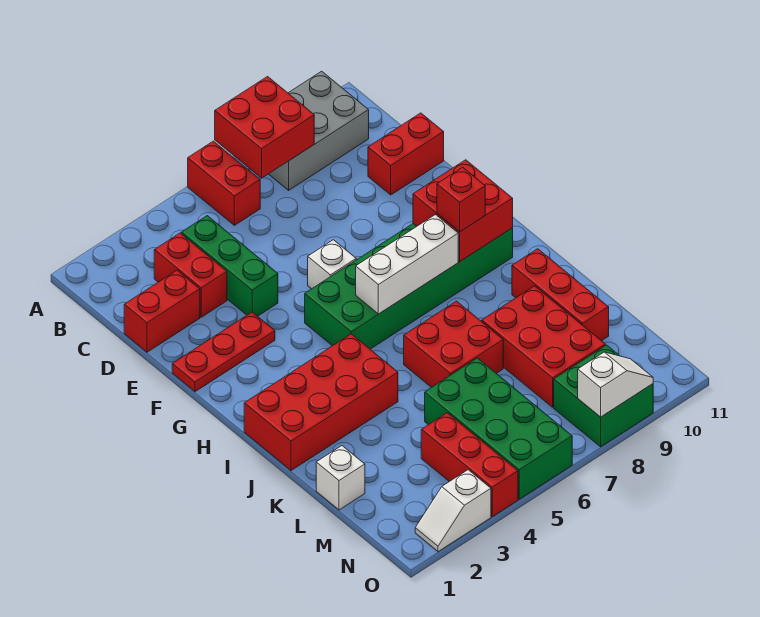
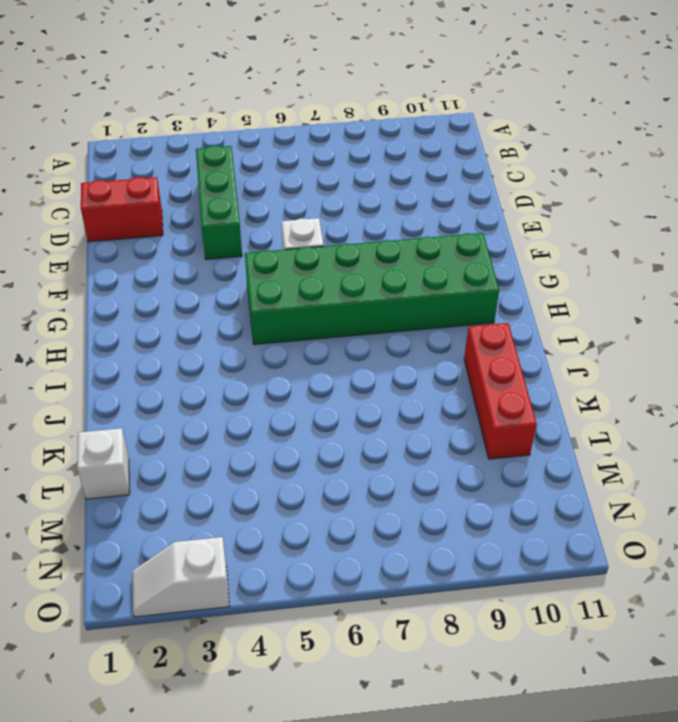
none -> red 1x2 brick [188,141,260,225]
none -> grey 2x3 brick [269,71,369,190]
none -> red 1x2 brick [154,233,227,317]

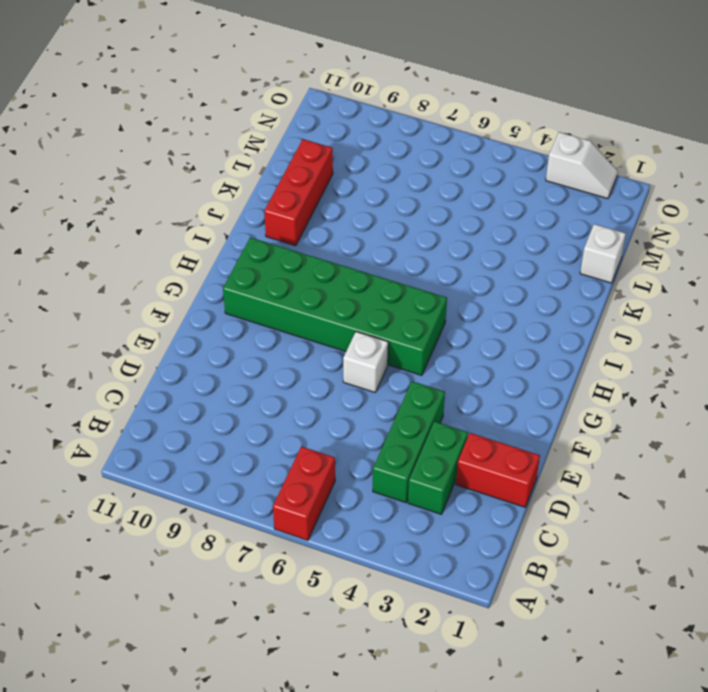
green 1x2 brick [408,421,468,514] -> red 1x2 brick [154,233,227,317]
none -> grey 2x3 brick [269,71,369,190]
none -> red 1x2 brick [368,113,444,195]
none -> red 1x3 plate [172,312,275,392]

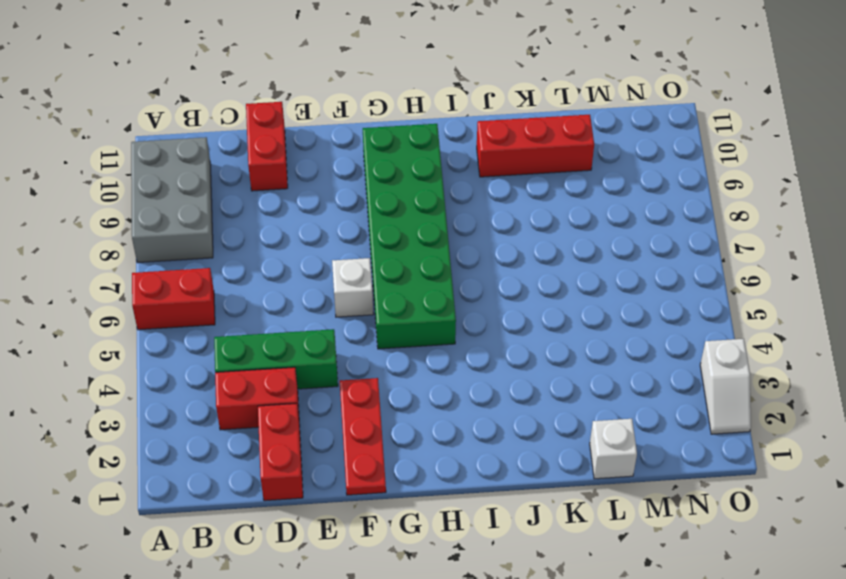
none -> red 2x4 brick [244,334,398,471]
none -> red 2x2 brick [404,301,503,388]
none -> red 2x3 brick [482,286,605,407]

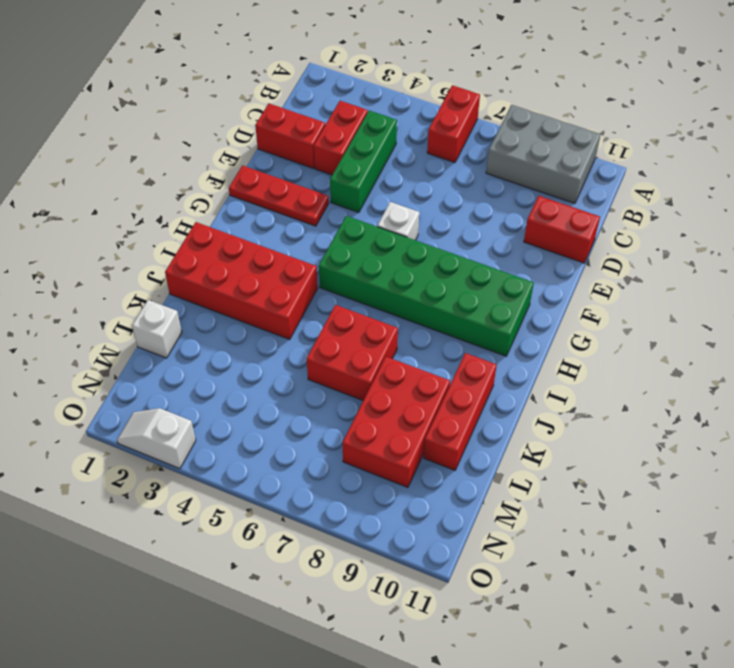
none -> green 2x4 brick [425,358,572,499]
none -> red 1x3 brick [421,413,518,517]
none -> green 2x2 brick [554,345,653,447]

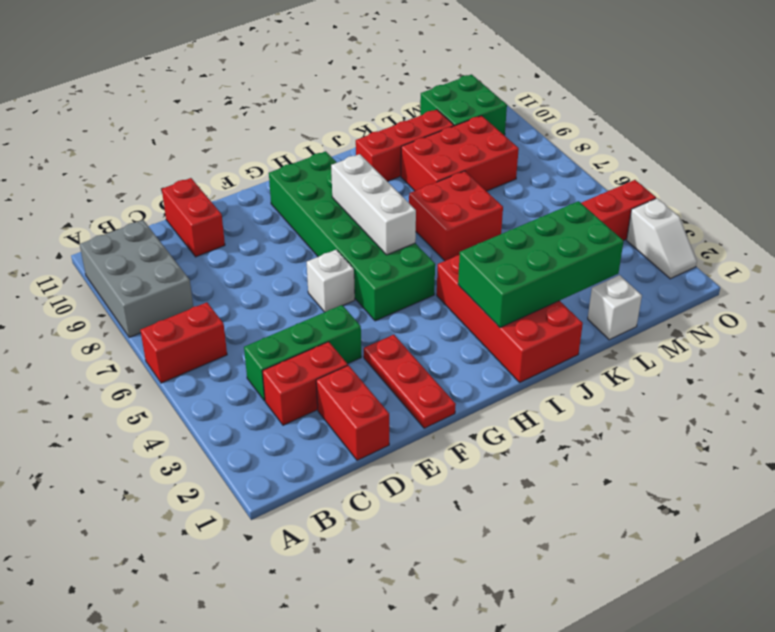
green 2x4 brick [458,201,624,328] -> green 2x4 brick moved to [425,358,572,499]
green 2x2 brick [420,74,507,135] -> green 2x2 brick moved to [554,345,653,447]
none -> red 2x2 brick [215,77,314,178]
none -> red 2x2 brick [413,160,513,261]
none -> white 1x2 slope [578,352,653,417]

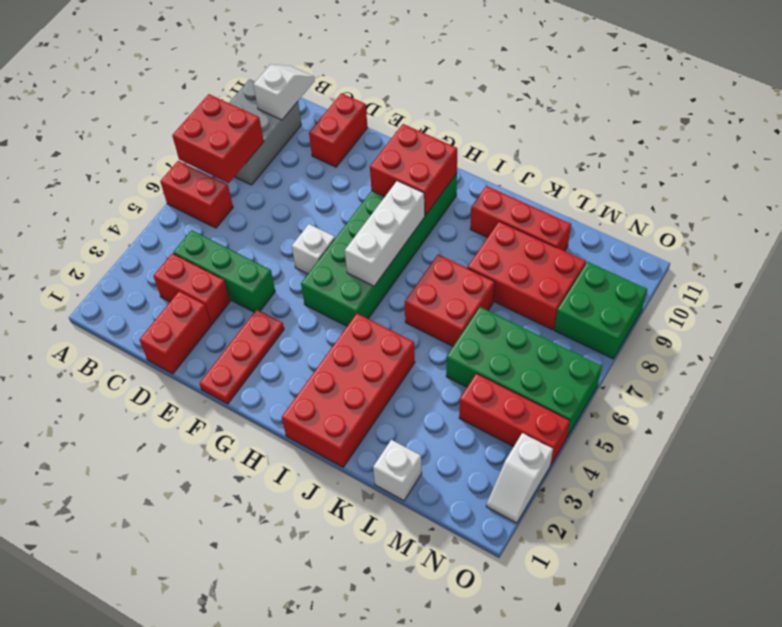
white 1x2 slope [253,65,315,120] -> white 1x2 slope moved to [578,352,653,417]
none -> red 1x1 brick [437,167,485,232]

